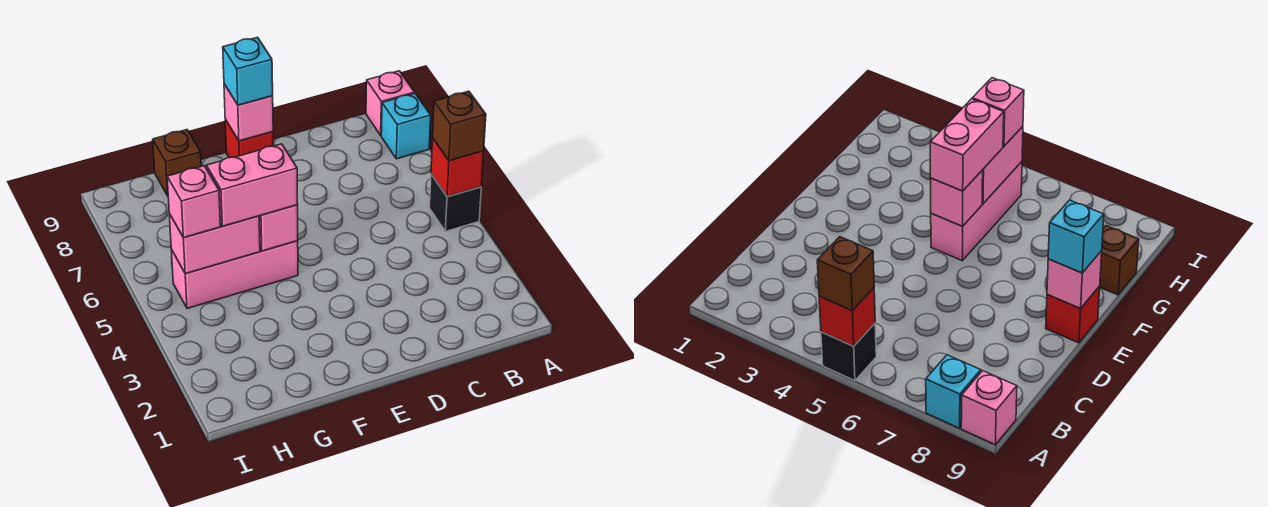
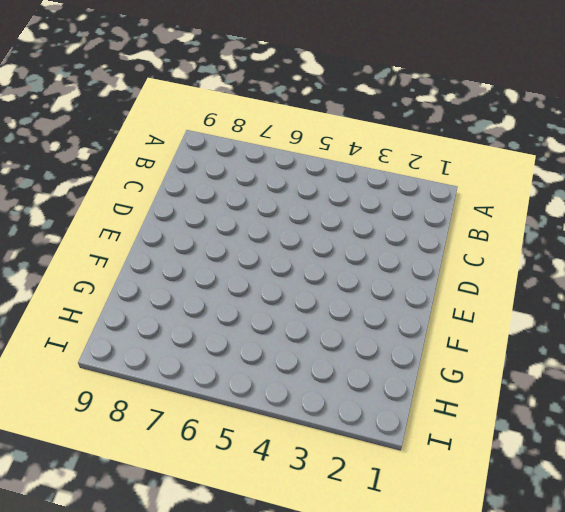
none -> black 1x1 brick [430,174,481,231]
none -> cyan 1x1 brick [381,94,431,159]
none -> pink 1x1 brick [366,71,415,135]

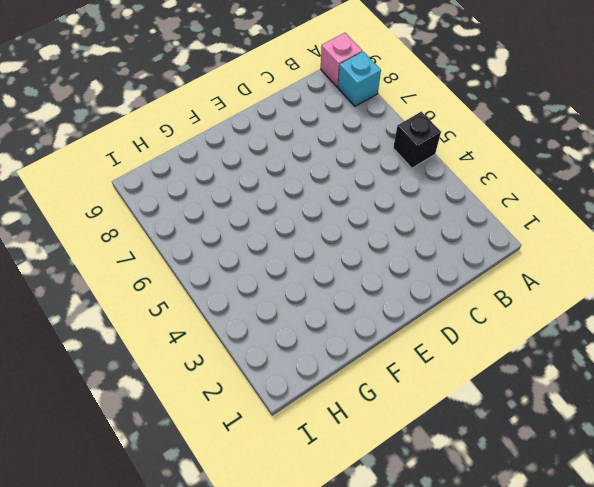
none -> red 1x1 brick [225,120,274,158]
none -> pink 1x3 brick [171,241,298,309]
none -> brown 1x1 brick [153,130,201,196]

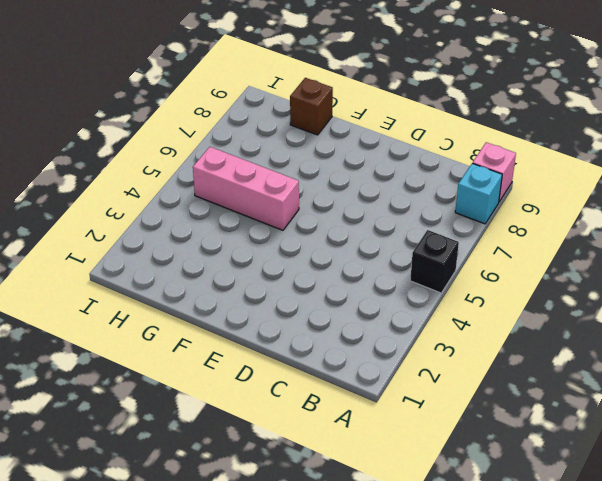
none -> red 1x1 brick [225,120,274,158]
none -> red 1x1 brick [431,138,484,197]
none -> pink 1x1 brick [224,84,273,141]

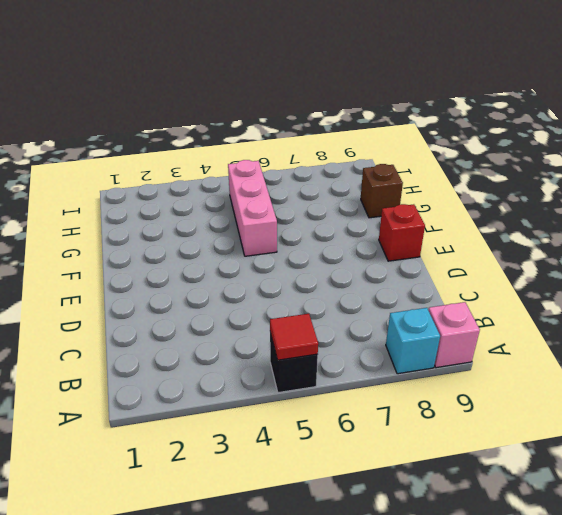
red 1x1 tile [270,314,318,360] -> red 1x1 brick [431,138,484,197]
none -> pink 1x1 brick [224,84,273,141]
none -> pink 1x1 brick [259,205,298,251]
none -> pink 1x2 brick [169,214,260,274]

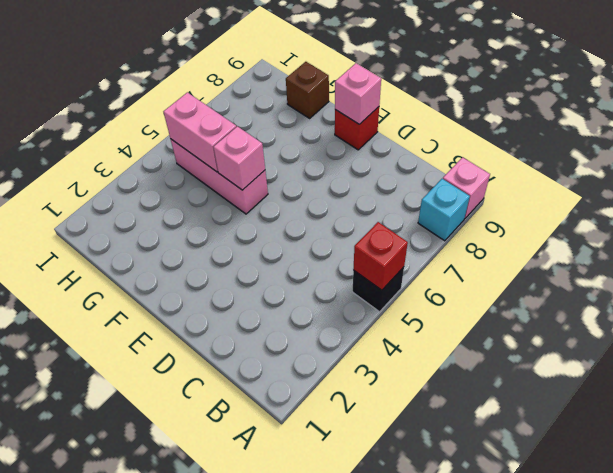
none -> brown 1x1 brick [433,91,486,161]
none -> cyan 1x1 brick [223,37,273,105]
none -> pink 1x2 brick [206,144,298,226]

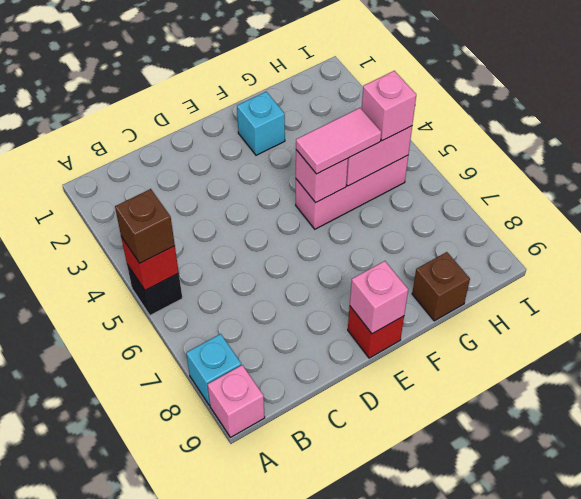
cyan 1x1 brick [237,92,285,155] -> cyan 1x1 brick moved to [223,37,273,105]
pink 1x2 tile [296,108,381,174] -> pink 1x2 brick [206,144,298,226]

